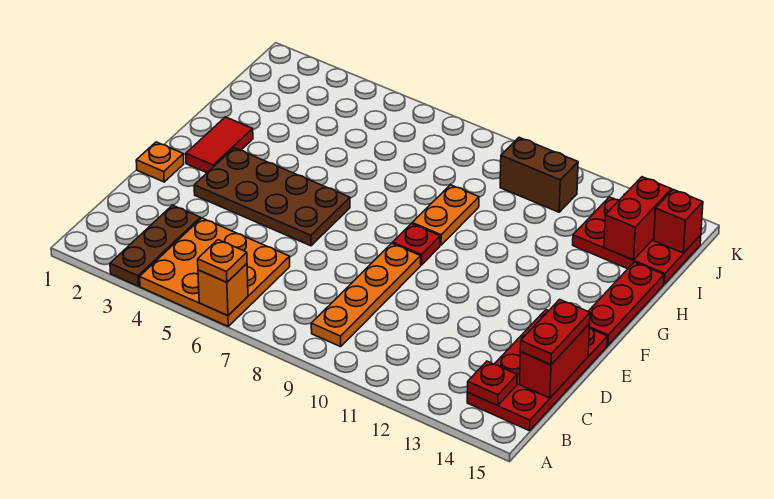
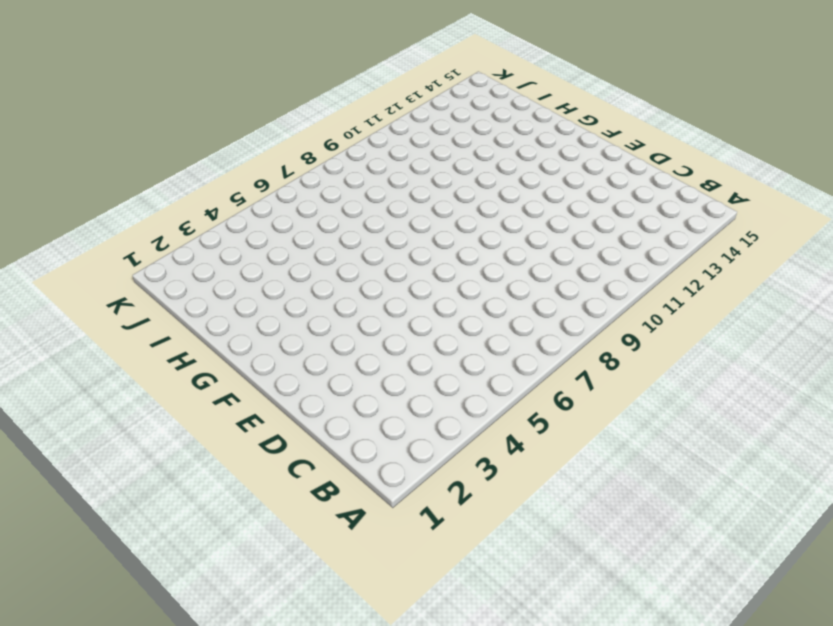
none -> brown 1x3 plate [110,205,200,286]
none -> orange 3x3 plate [140,218,290,326]
none -> orange 1x4 plate [311,243,421,347]

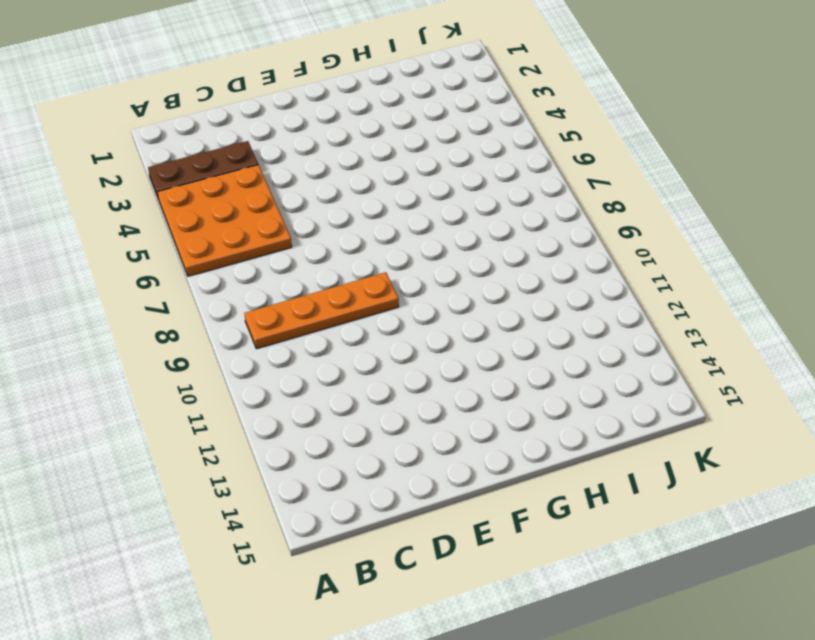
none -> red 2x4 plate [467,310,607,431]
none -> orange 1x1 plate [136,142,184,182]
none -> brown 2x4 plate [194,148,350,246]

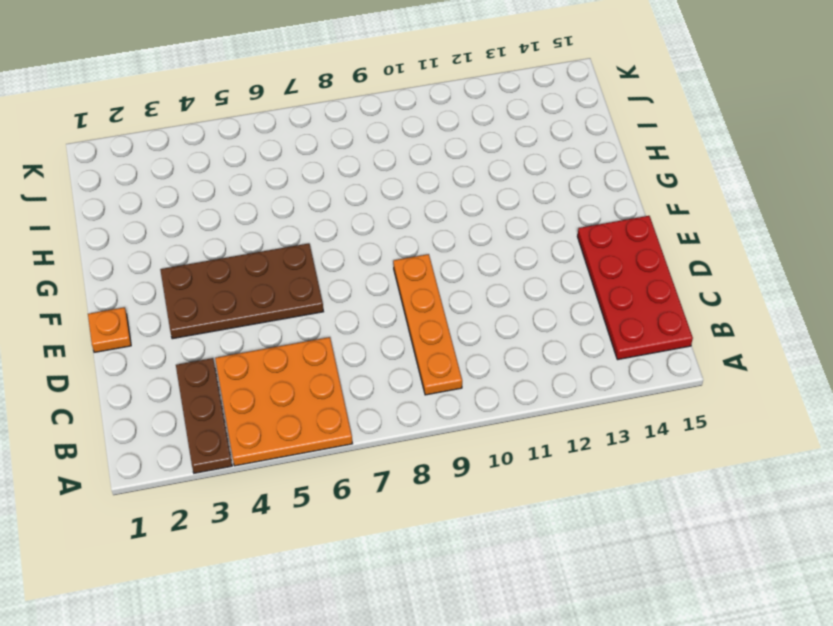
none -> red 1x2 tile [186,117,253,173]
none -> red 1x1 plate [393,224,440,265]
none -> red 1x3 plate [588,262,664,346]

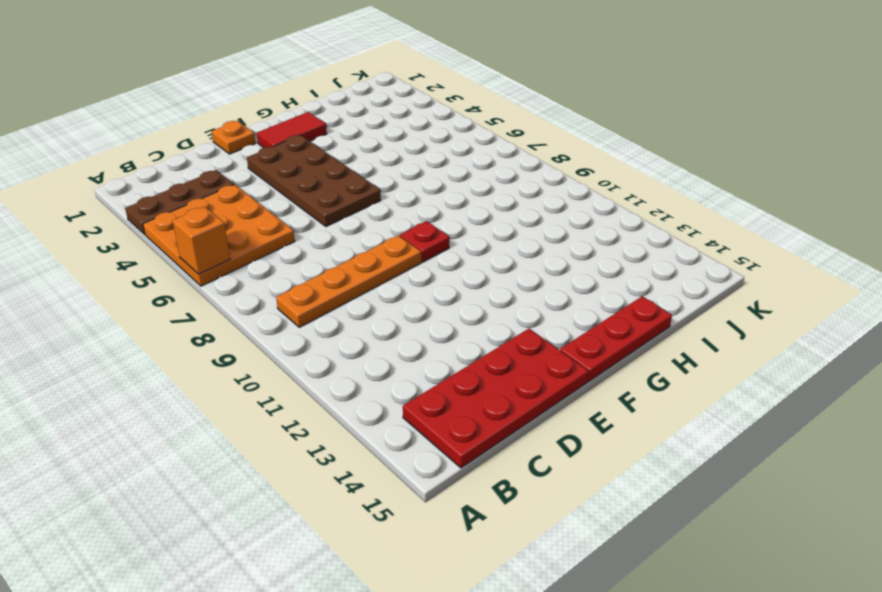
none -> orange 1x2 plate [412,185,479,245]
none -> red 2x3 plate [573,197,701,284]
none -> brown 1x2 brick [500,137,578,212]

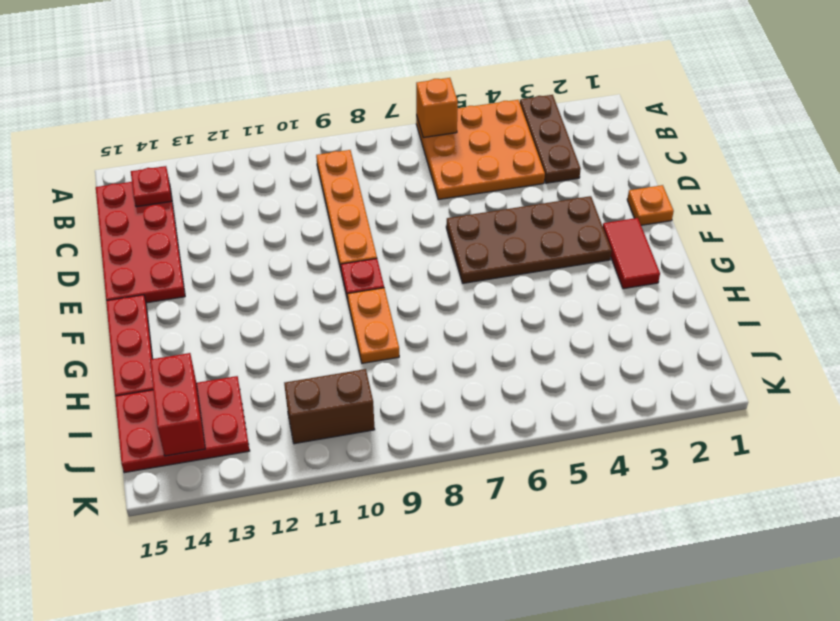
none -> red 1x2 brick [519,324,590,398]
none -> red 1x1 brick [654,190,703,253]
none -> orange 1x1 plate [198,240,247,282]

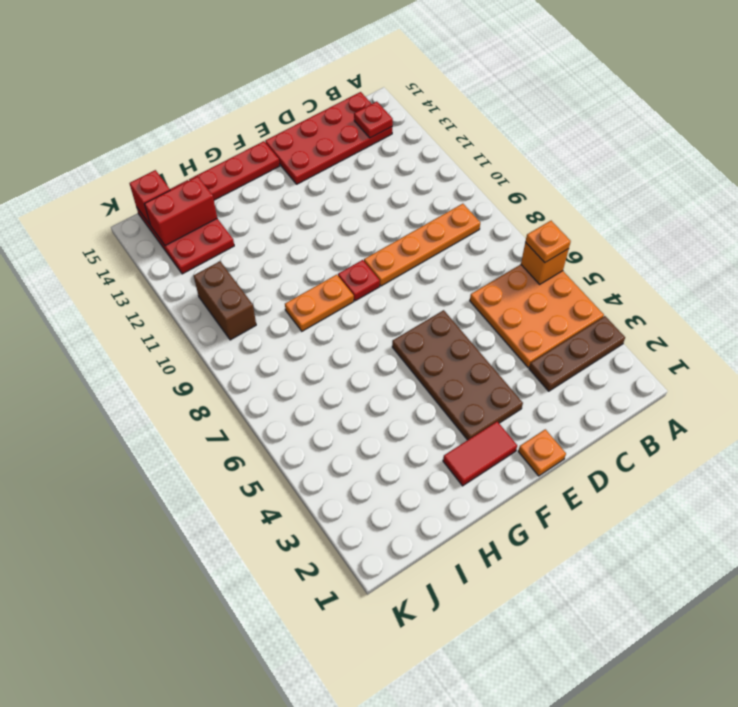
none -> red 1x2 brick [519,324,590,398]
none -> red 1x2 plate [520,299,590,365]

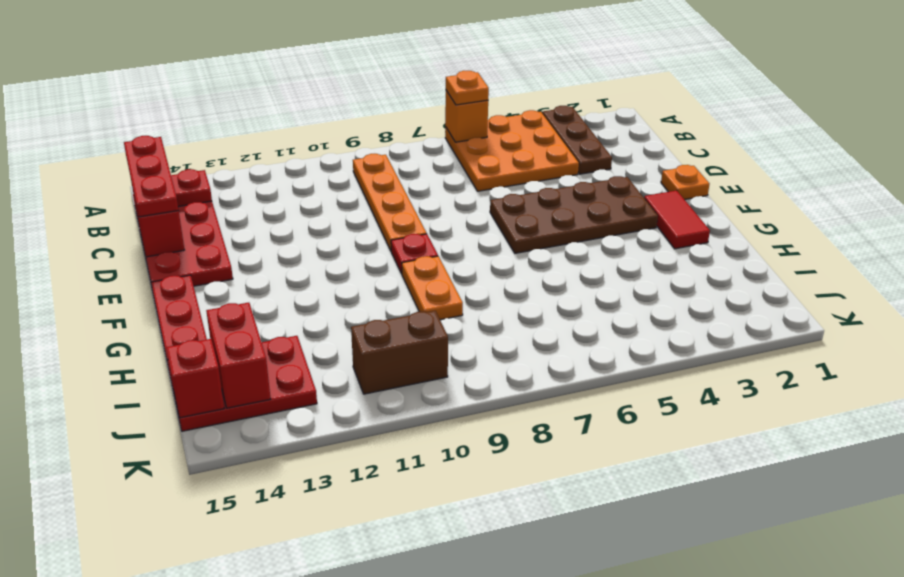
red 1x3 plate [124,136,179,217] -> red 1x2 plate [520,299,590,365]

